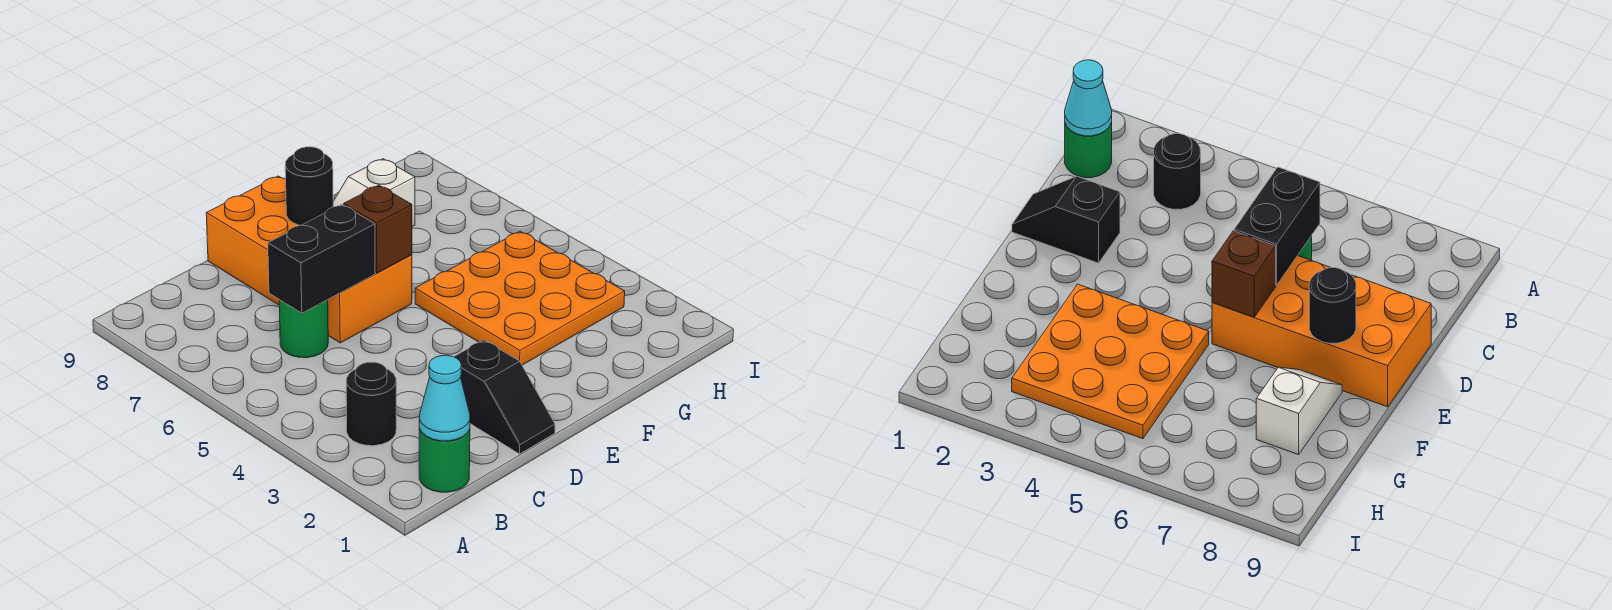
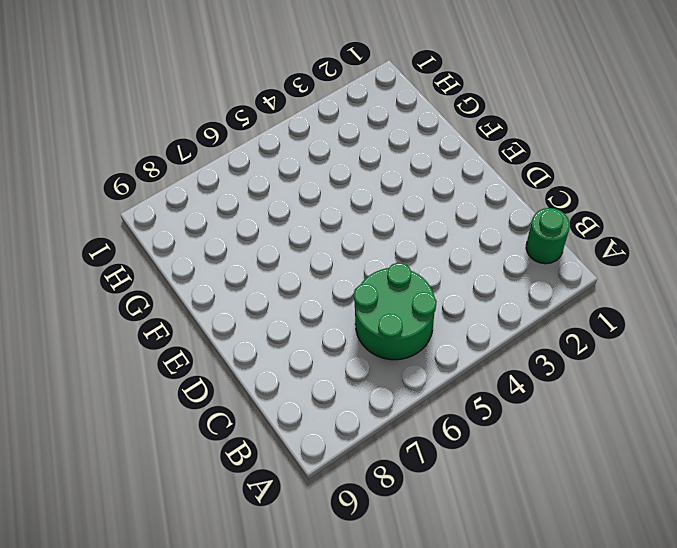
green 2x2 round brick [354,263,437,360] -> green 1x1 round brick [279,300,328,358]
none -> black 1x1 round brick [346,362,396,446]
none -> black 1x2 slope [454,340,555,454]

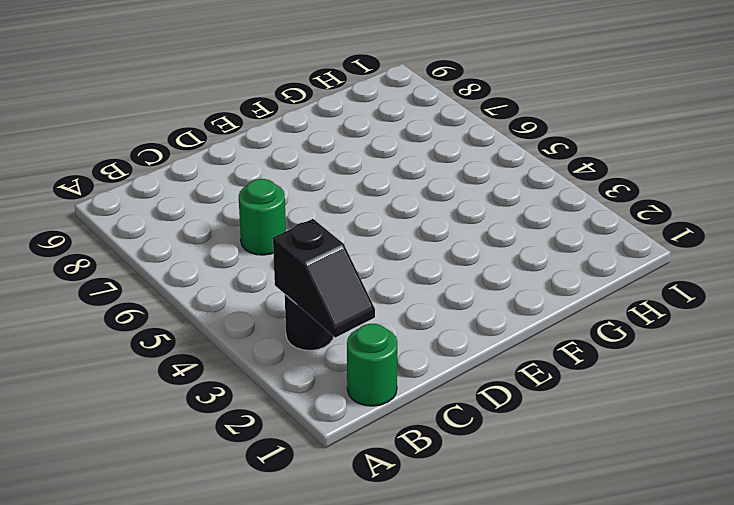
black 1x2 slope [273,219,375,338] -> black 1x2 slope moved to [454,340,555,454]
none -> orange 2x4 brick [206,176,412,343]
none -> orange 3x3 plate [415,231,625,365]

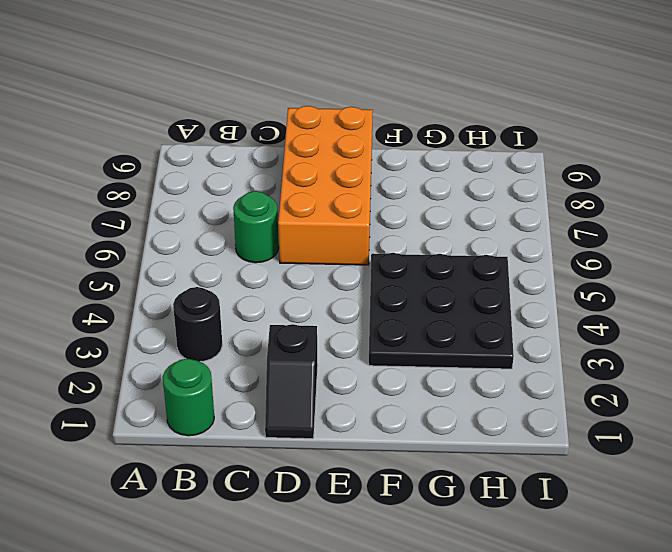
black 3x3 plate [369,253,514,369] -> orange 3x3 plate [415,231,625,365]
none -> white 1x2 slope [333,159,415,227]
none -> cyan 1x1 cone [419,355,470,441]

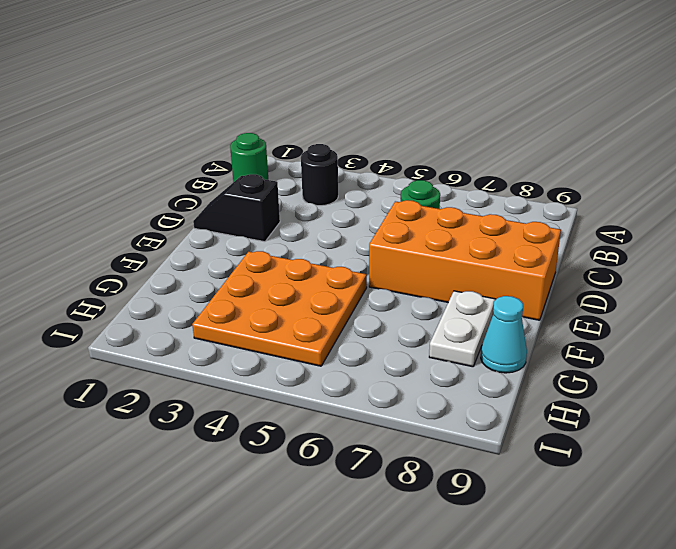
white 1x2 plate [429,291,496,367] -> white 1x2 slope [333,159,415,227]
cyan 1x1 cone [481,296,527,373] -> cyan 1x1 cone moved to [419,355,470,441]
none -> black 1x2 brick [268,205,375,313]
none -> brown 1x1 brick [344,185,412,273]

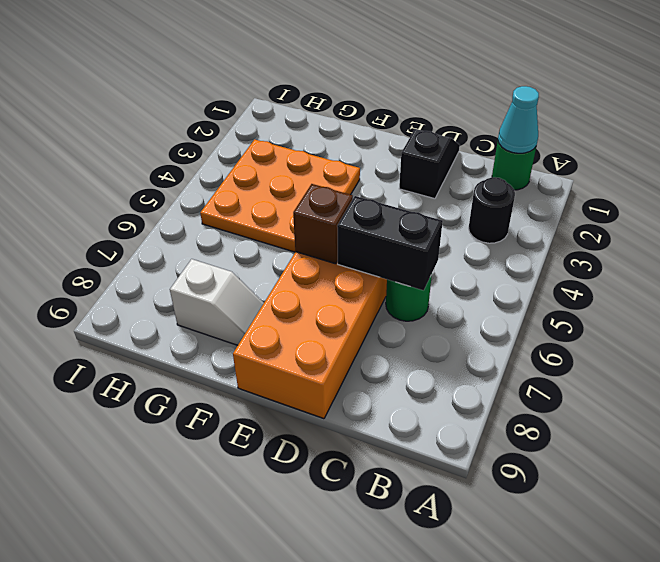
none -> black 1x1 round brick [285,147,333,226]

